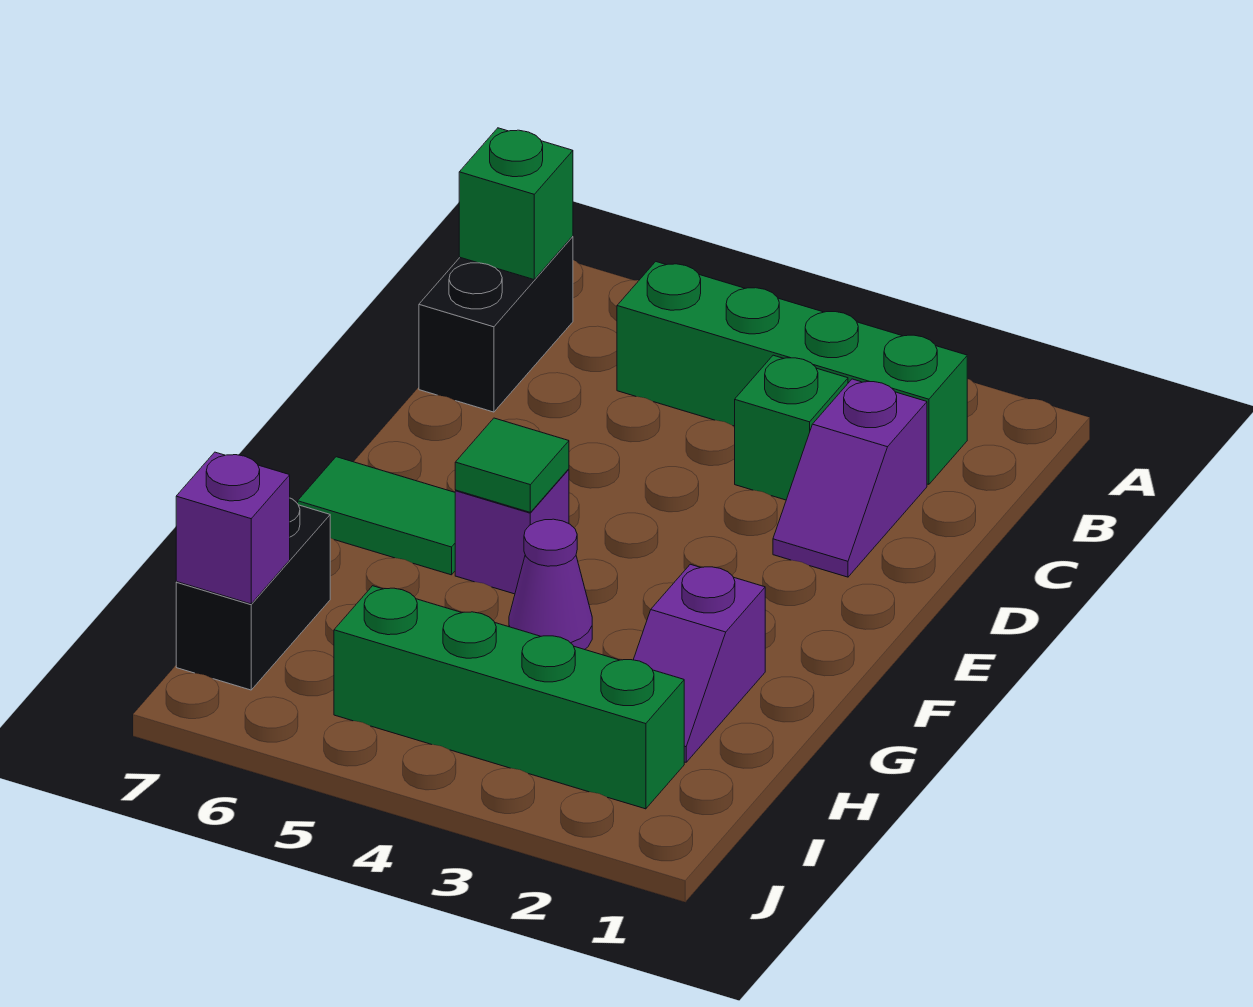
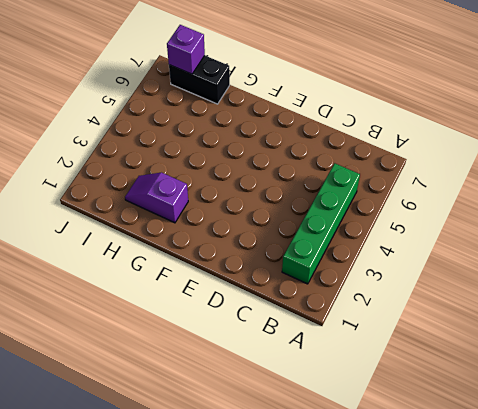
none -> black 1x2 brick [419,236,573,412]
none -> purple 1x2 slope [773,379,927,577]
none -> green 1x1 brick [735,355,848,500]

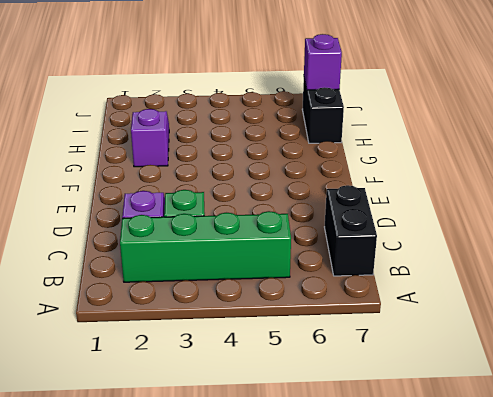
none -> purple 1x1 brick [455,469,569,594]
none -> green 1x2 tile [298,457,455,575]
none -> purple 1x1 cone [509,519,592,650]

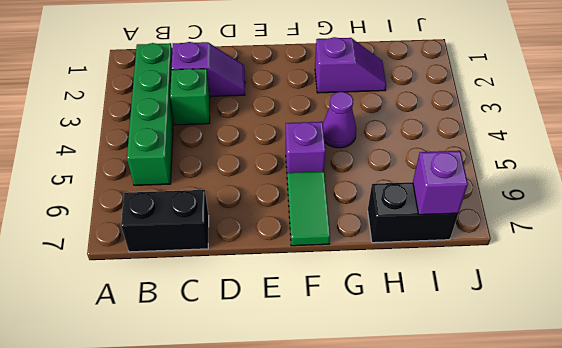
none -> green 1x4 brick [334,586,684,809]
none -> green 1x1 brick [459,128,573,280]
none -> green 1x1 tile [455,418,569,512]

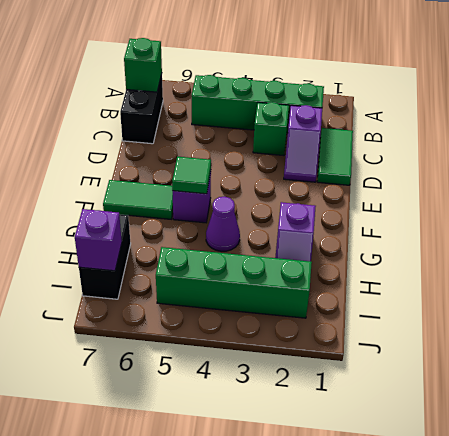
green 1x2 tile [317,128,353,185] -> none

